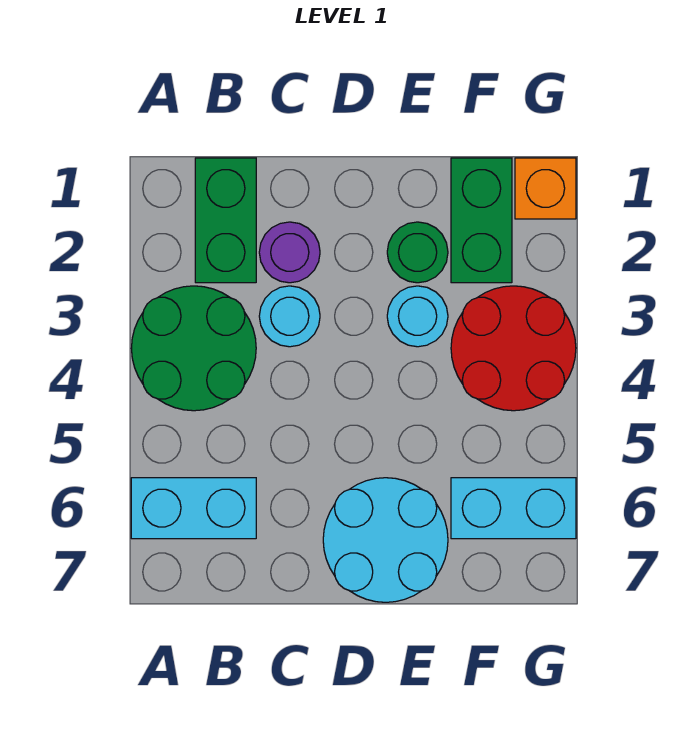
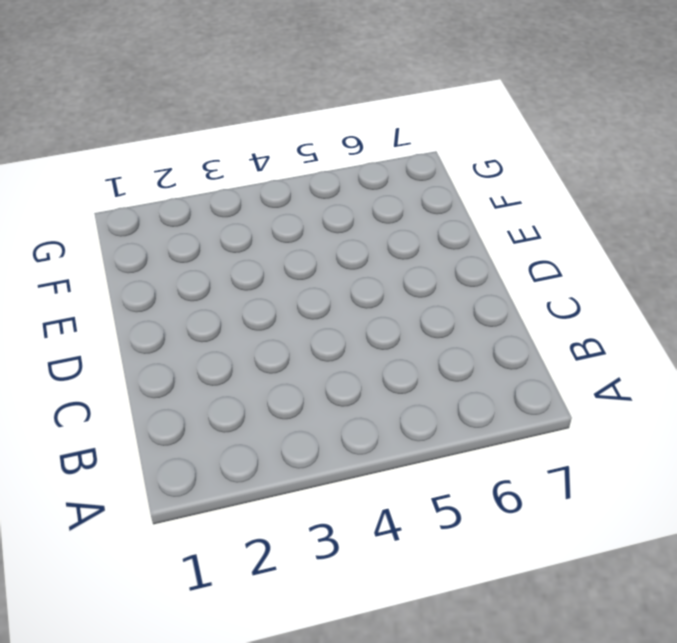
none -> green 2x2 round brick [131,286,256,411]
none -> cyan 1x2 brick [131,478,256,539]
none -> green 1x2 brick [195,158,256,283]

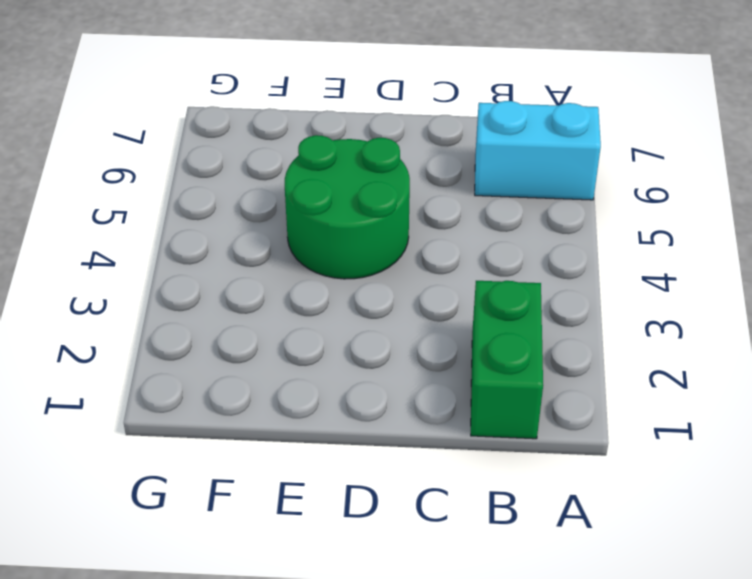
green 2x2 round brick [285,135,410,279] -> green 2x2 round brick moved to [131,286,256,411]
none -> purple 1x1 round brick [259,222,320,283]
none -> cyan 1x1 round brick [259,286,320,347]
none -> cyan 2x2 round brick [323,478,448,602]

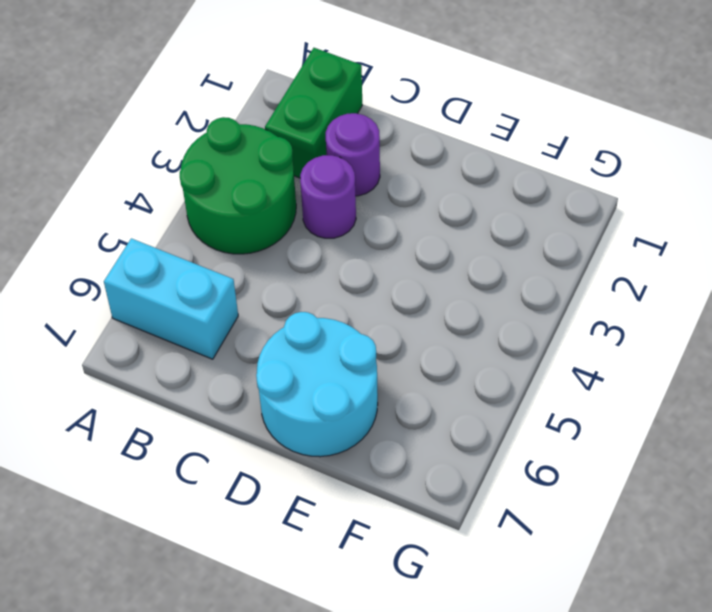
purple 1x1 round brick [300,155,356,238] -> cyan 1x1 round brick [259,286,320,347]
none -> green 1x1 round brick [387,222,448,283]
none -> cyan 1x1 round brick [387,286,448,347]
none -> green 1x2 brick [451,158,512,283]

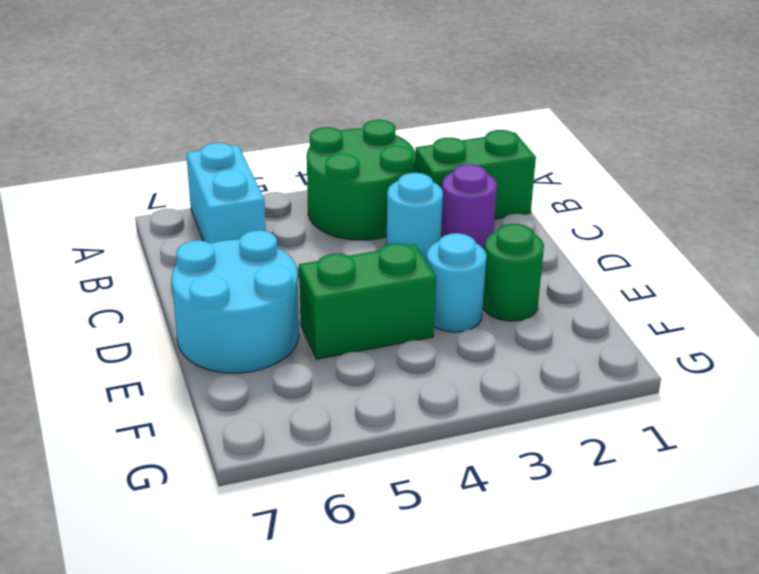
green 1x2 brick [299,243,436,359] -> green 1x2 brick moved to [451,158,512,283]
none -> red 2x2 round brick [451,286,576,411]
none -> cyan 1x2 brick [451,478,576,539]
none -> orange 1x1 brick [515,158,576,219]

